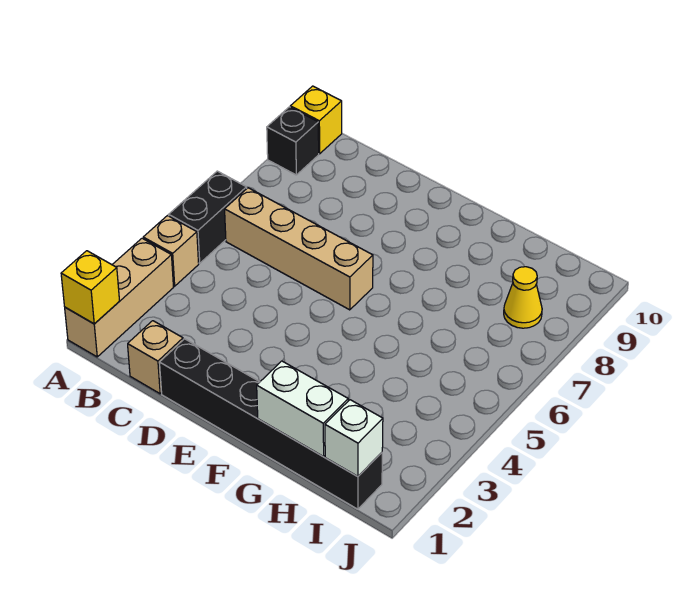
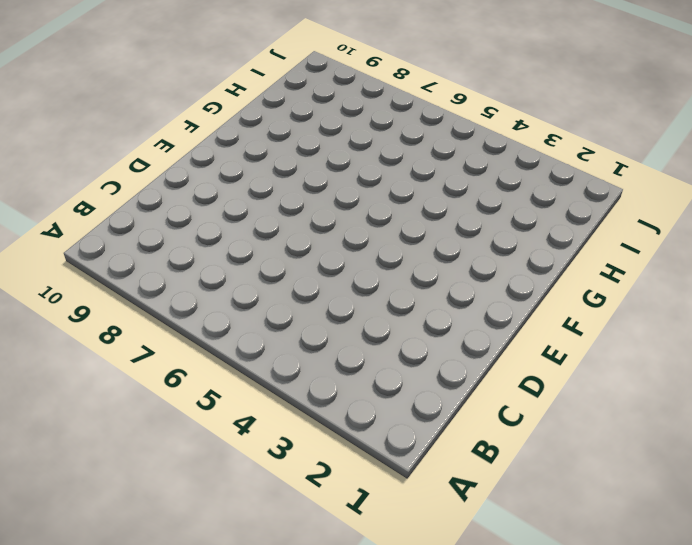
none -> tan 1x3 brick [65,238,173,357]
none -> tan 1x1 brick [143,216,199,286]
none -> black 1x2 brick [169,171,247,263]

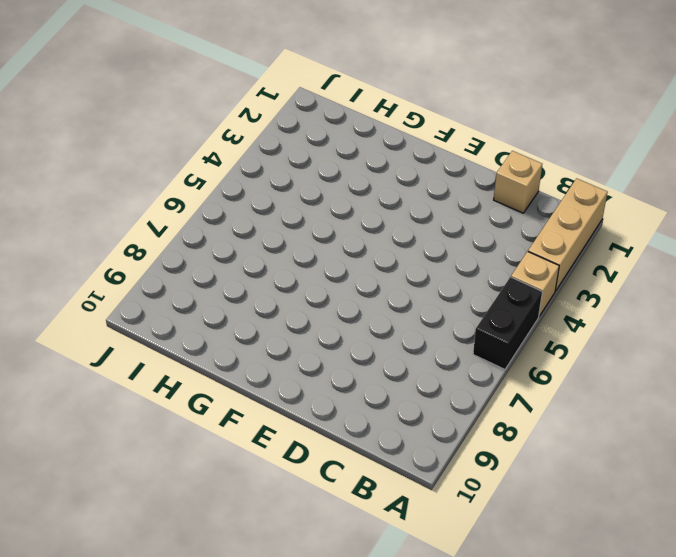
none -> black 1x1 brick [267,107,319,175]
none -> yellow 1x1 brick [290,86,342,154]
none -> tan 1x4 brick [225,188,373,310]

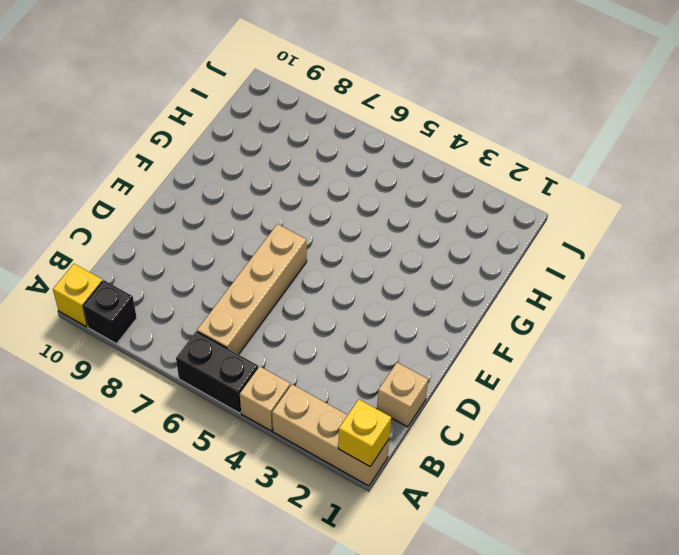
none -> black 1x6 brick [160,339,382,509]
none -> yellow 1x1 cone [504,267,542,328]
none -> white 1x2 brick [257,361,348,457]

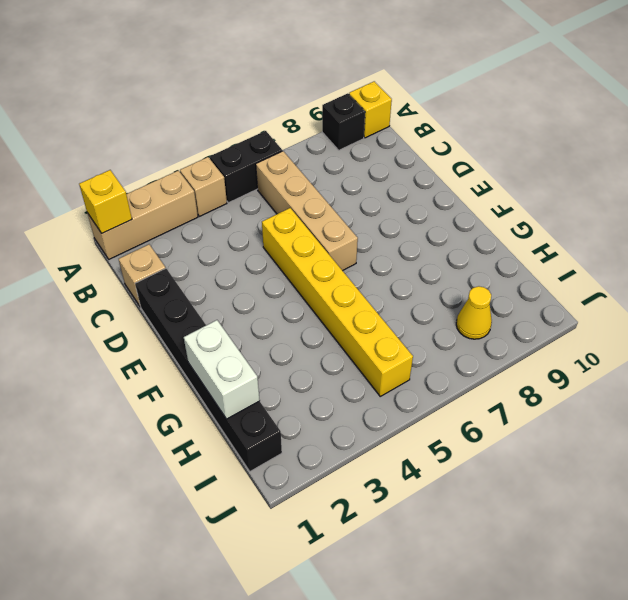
yellow 1x6 brick [262,208,413,396] -> none
none -> white 1x1 brick [325,400,383,476]

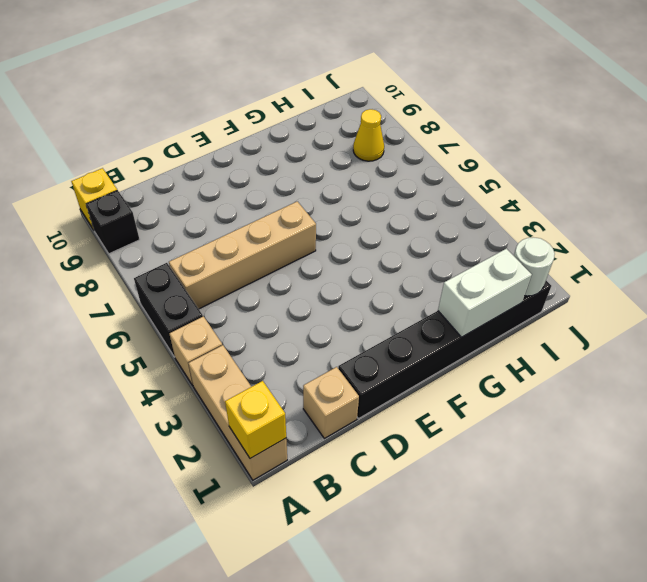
white 1x1 round brick [514,238,555,296] -> white 1x1 brick [325,400,383,476]

